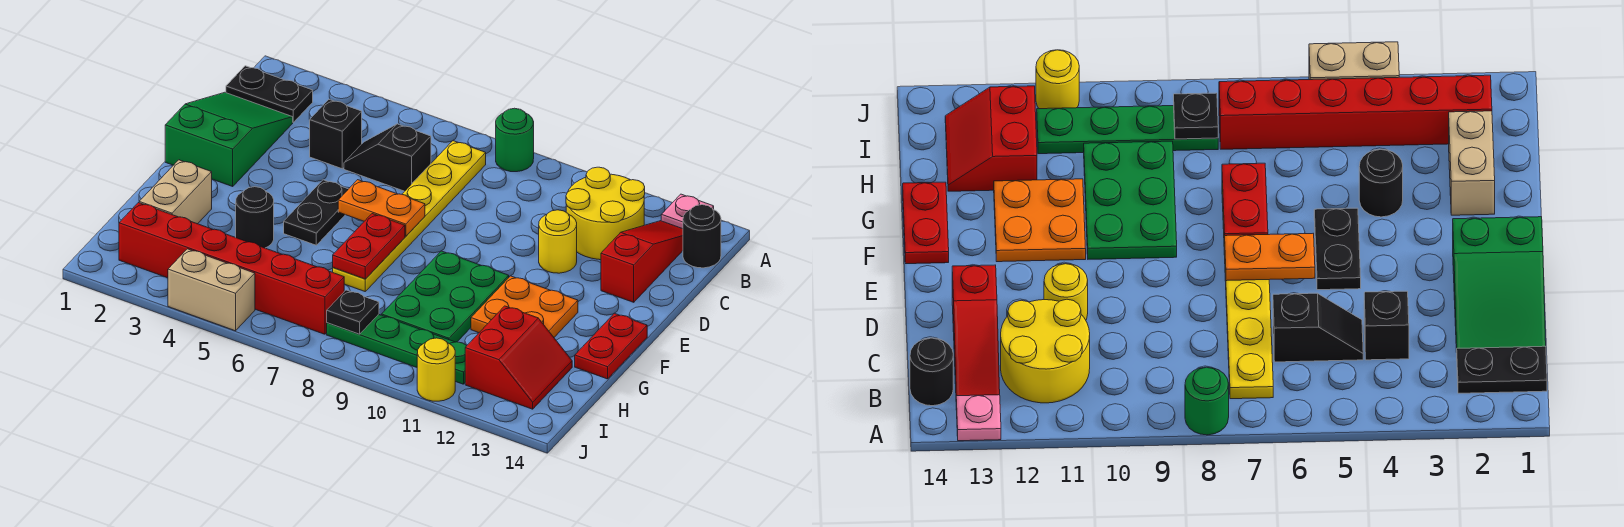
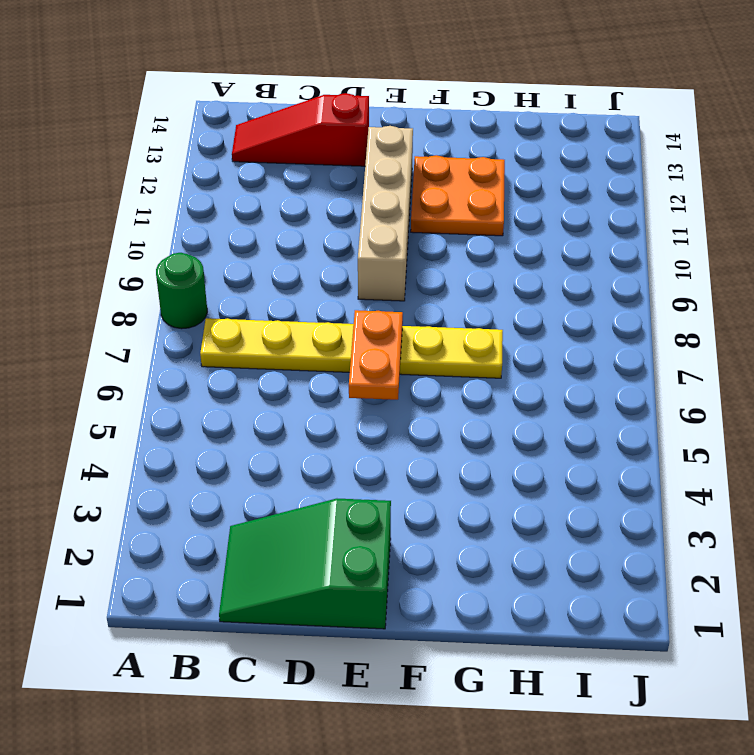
tan 1x4 brick [358,126,413,301] -> none
none -> pink 1x1 plate [661,194,714,229]
none -> black 1x2 plate [226,66,313,122]
none -> yellow 2x2 round brick [566,167,645,260]

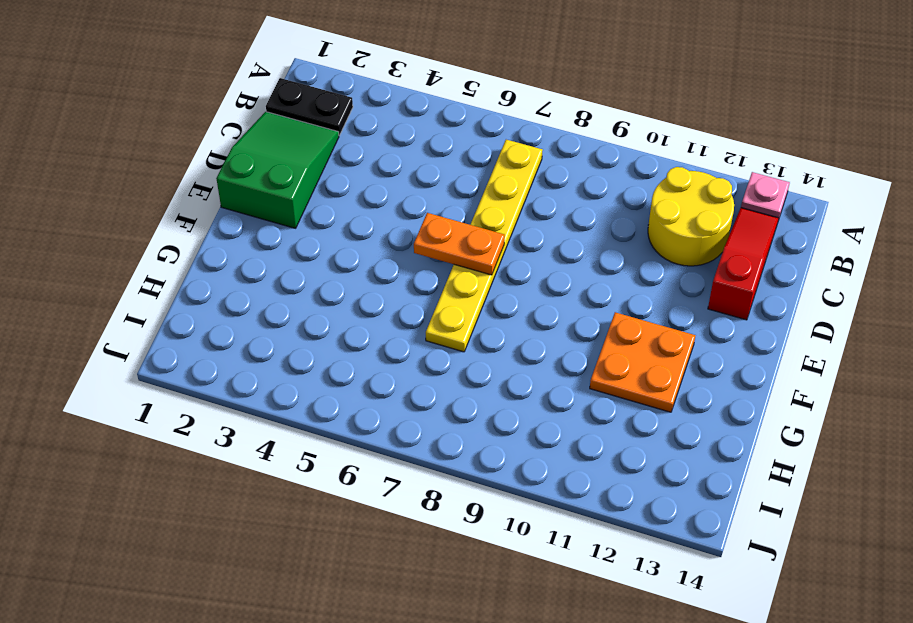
none -> green 1x1 round brick [496,108,534,172]
none -> black 1x1 round brick [683,205,721,268]
none -> black 1x1 brick [310,100,362,169]

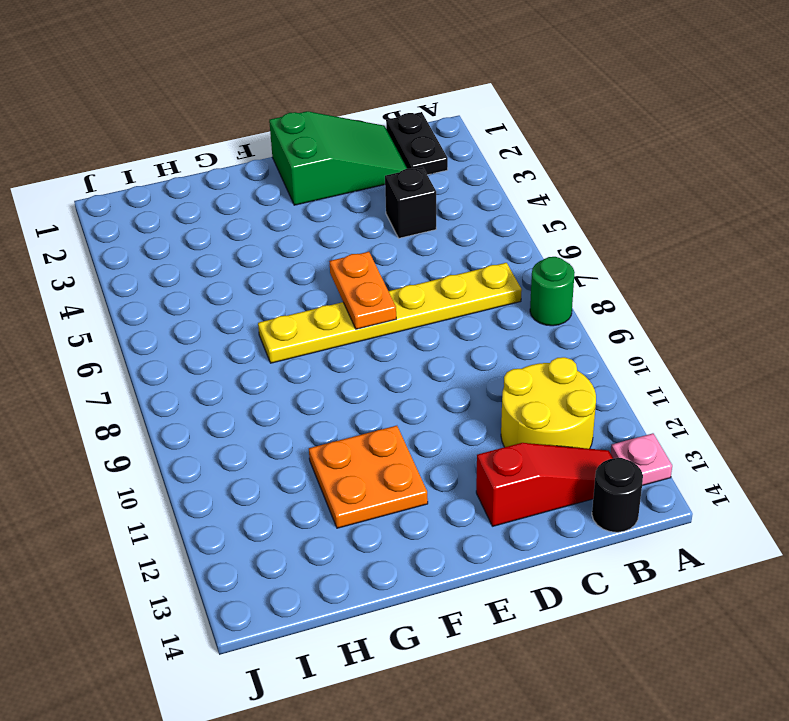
none -> black 1x2 slope [344,124,431,191]
none -> yellow 1x1 round brick [539,210,577,273]
none -> black 1x2 plate [284,180,348,245]

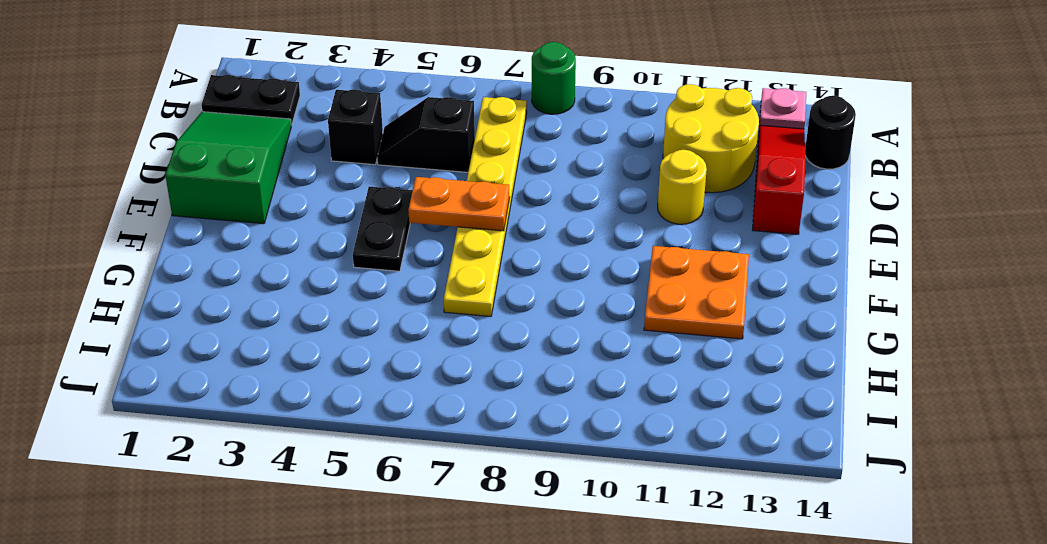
none -> green 2x3 plate [382,251,509,342]
none -> red 1x2 plate [575,313,647,379]
none -> tan 1x2 brick [139,160,212,224]

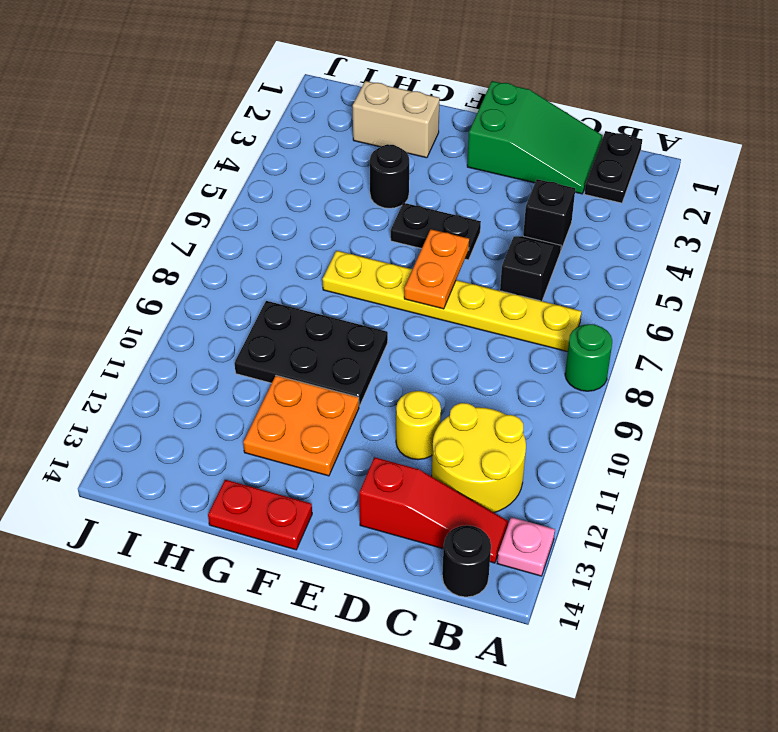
black 2x3 plate [235,301,388,406] -> green 2x3 plate [382,251,509,342]
none -> red 2x2 slope [465,306,572,409]
none -> red 1x6 brick [119,203,344,334]
none -> green 1x4 plate [327,314,467,384]

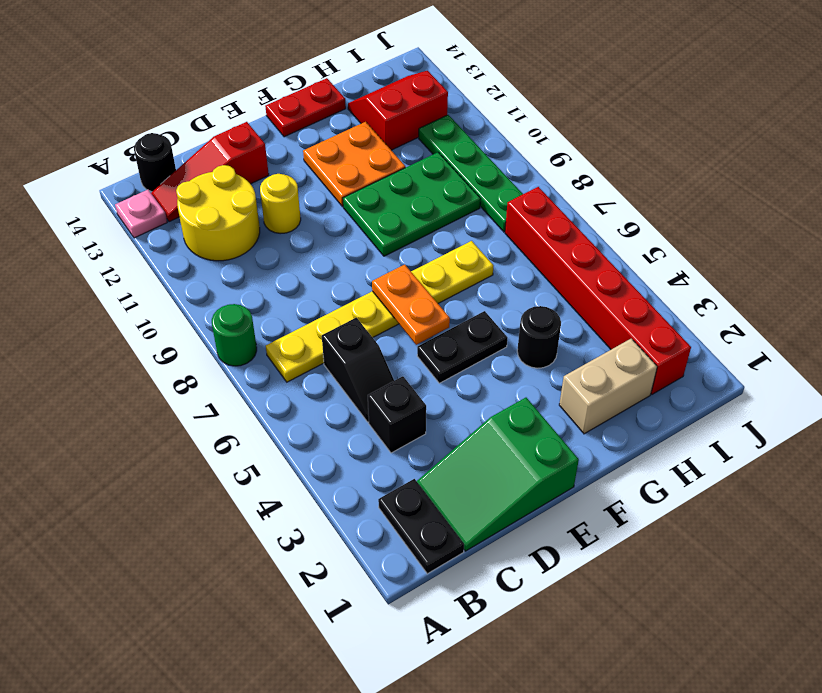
none -> tan 1x2 brick [168,249,255,331]
none -> yellow 1x1 round brick [417,338,455,401]
none -> red 1x2 plate [333,214,405,279]

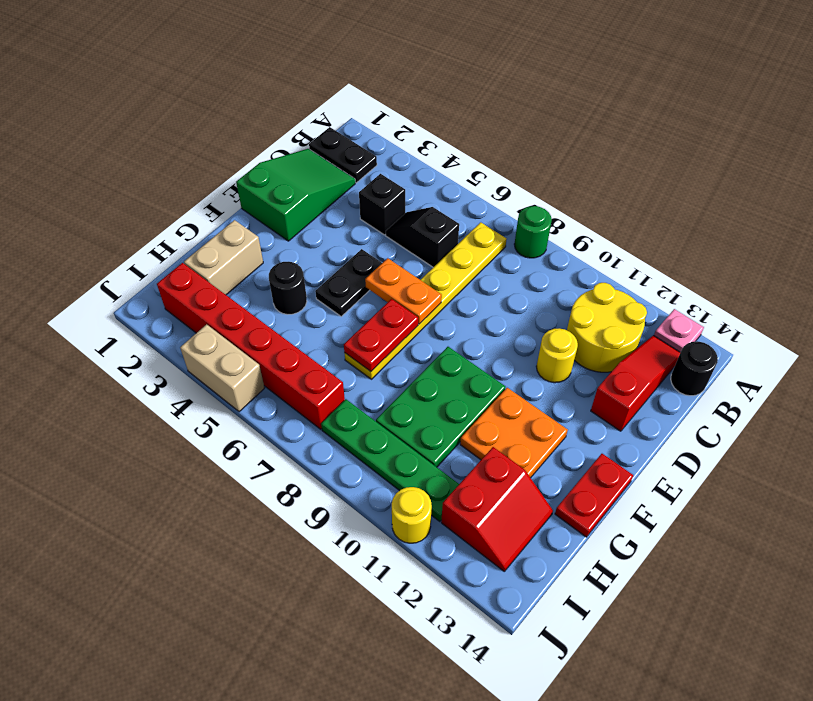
none -> black 1x1 plate [327,290,379,334]

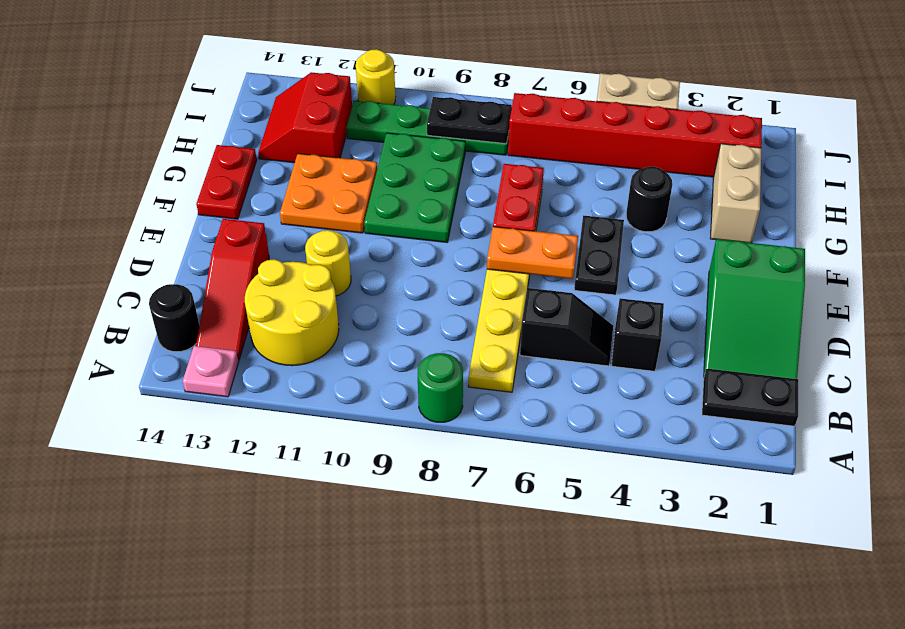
black 1x2 plate [427,97,512,144] -> black 1x1 plate [327,290,379,334]

